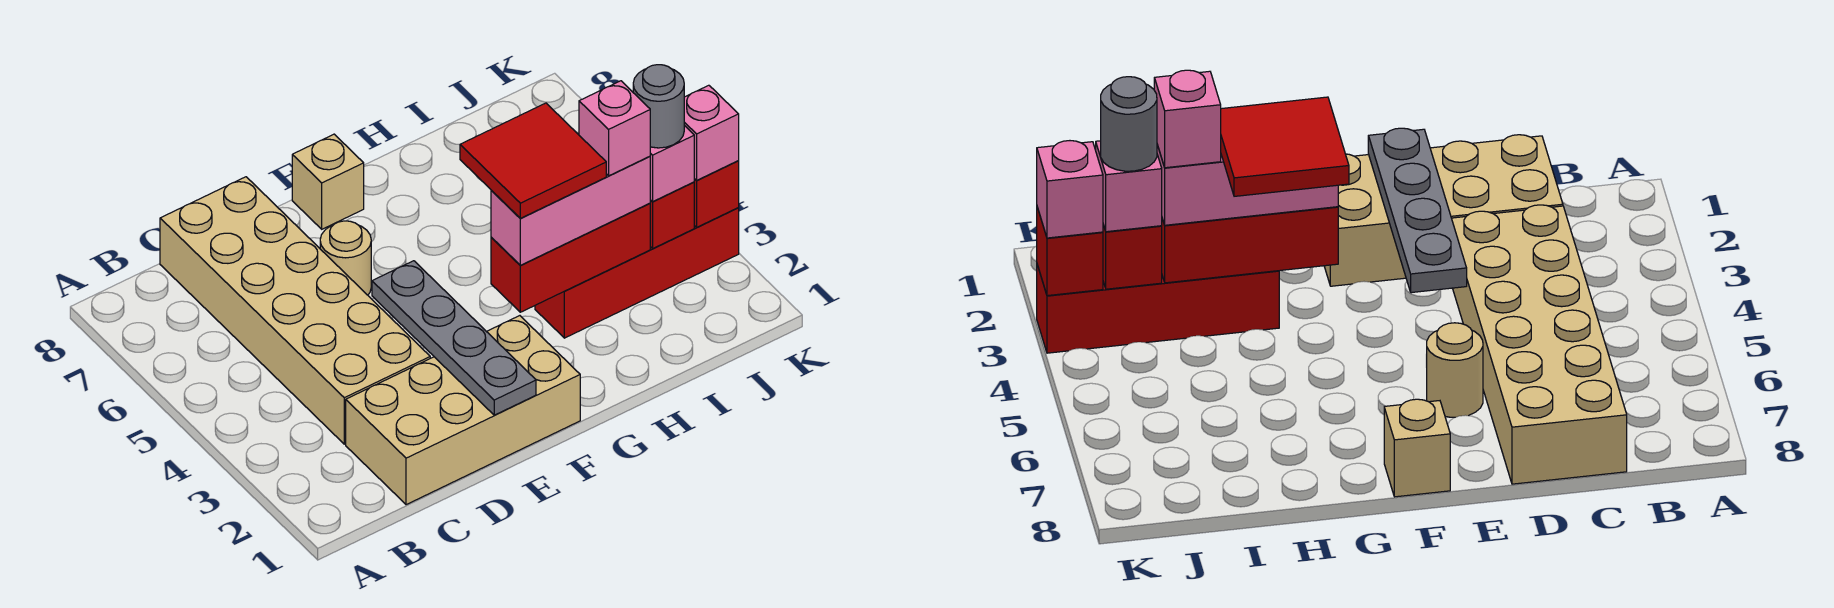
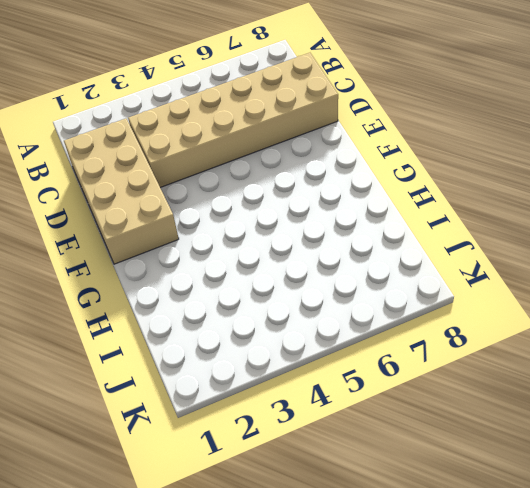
none -> tan 1x1 round brick [320,221,371,295]
none -> tan 1x1 brick [292,134,364,229]
none -> red 1x4 brick [535,208,739,338]

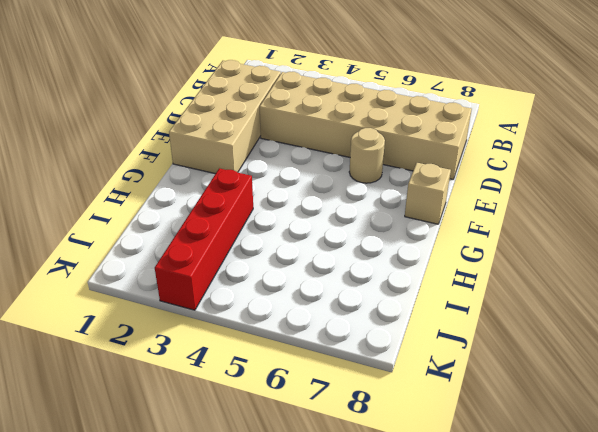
none -> grey 1x4 plate [372,261,536,415]
none -> red 1x3 brick [491,203,650,312]
none -> red 1x1 brick [650,182,694,248]

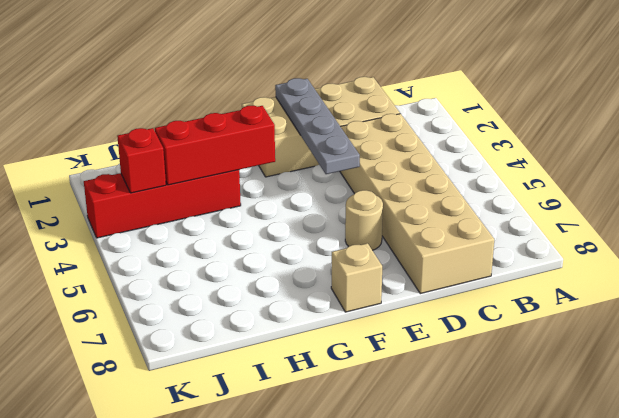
none -> red 1x1 brick [694,161,739,227]
none -> pink 1x3 brick [491,157,650,265]
none -> pink 1x1 brick [650,125,694,201]

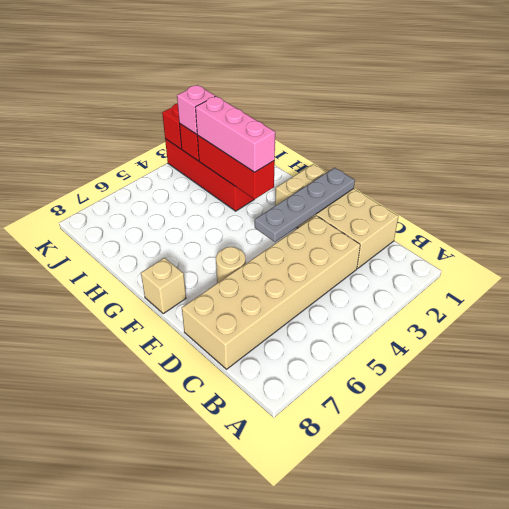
none -> pink 1x1 brick [684,85,739,181]
none -> red 2x2 tile [460,103,606,219]
none -> pink 1x1 brick [579,81,650,176]

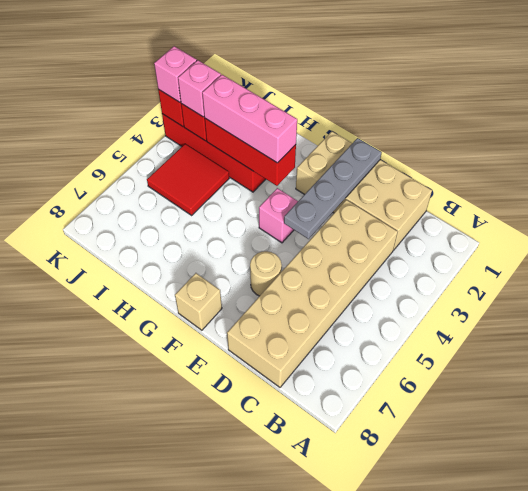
pink 1x1 brick [259,188,298,243] -> pink 1x1 brick moved to [579,81,650,176]
red 2x2 tile [147,144,229,215] -> red 2x2 tile moved to [460,103,606,219]
none -> grey 1x1 round brick [633,65,684,148]

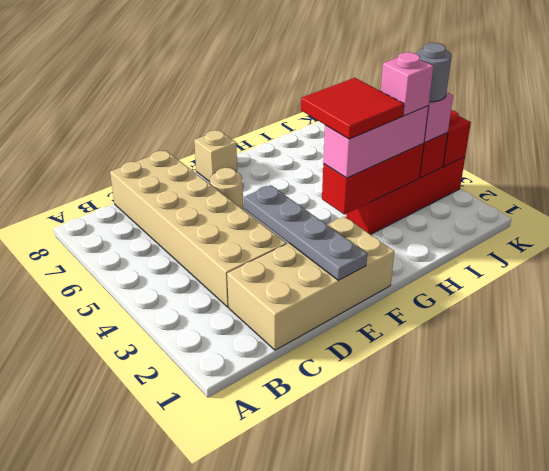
none -> pink 1x1 brick [684,85,739,181]

